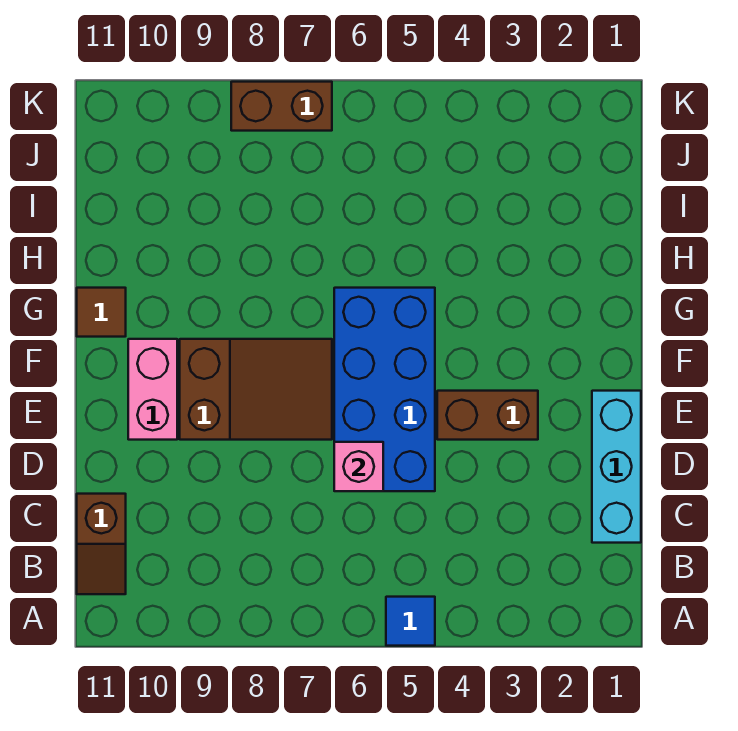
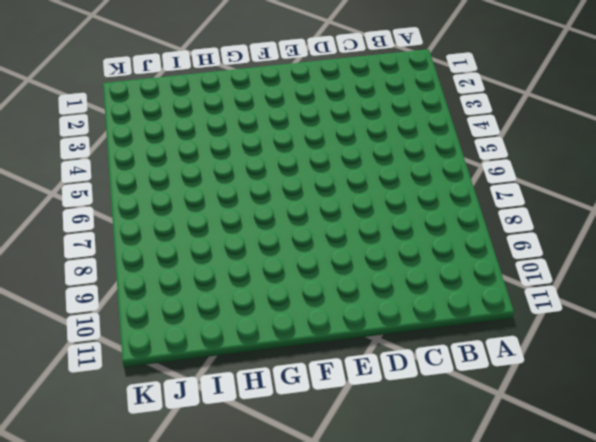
none -> blue 1x1 tile [386,597,435,646]
none -> brown 1x2 slope [77,494,126,594]

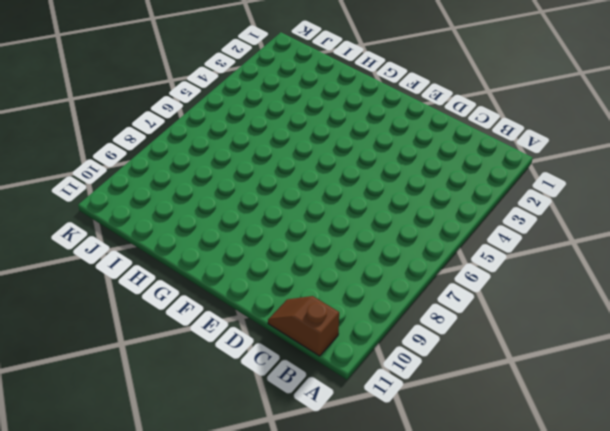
brown 1x2 slope [268,296,339,356] -> brown 1x2 slope turned to [77,494,126,594]
none -> blue 1x1 tile [386,597,435,646]
none -> cyan 1x3 brick [592,391,641,543]

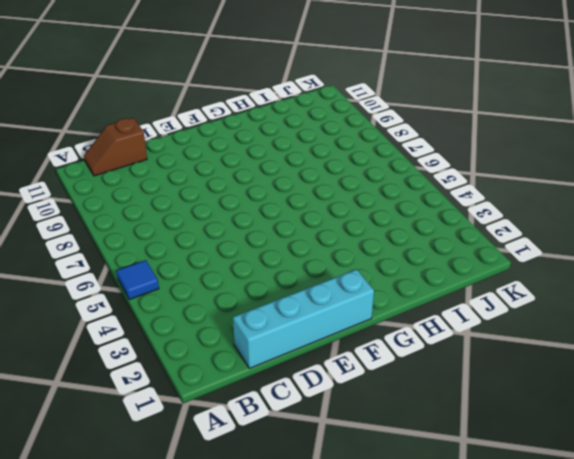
cyan 1x4 brick [233,269,374,369] -> cyan 1x3 brick [592,391,641,543]
none -> blue 2x4 brick [334,288,435,491]
none -> brown 1x2 brick [437,391,538,440]

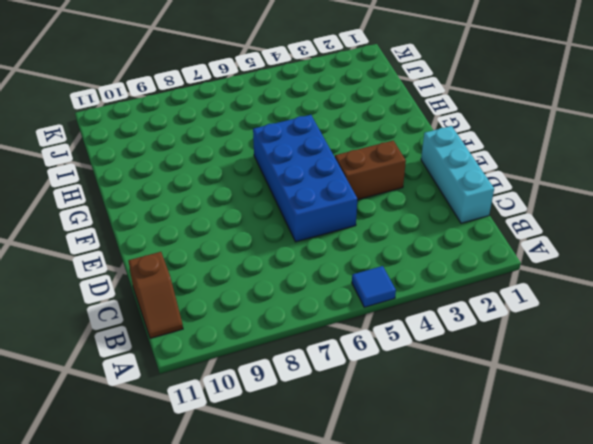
none -> brown 2x3 slope [180,339,332,440]
none -> pink 1x2 brick [128,339,177,440]

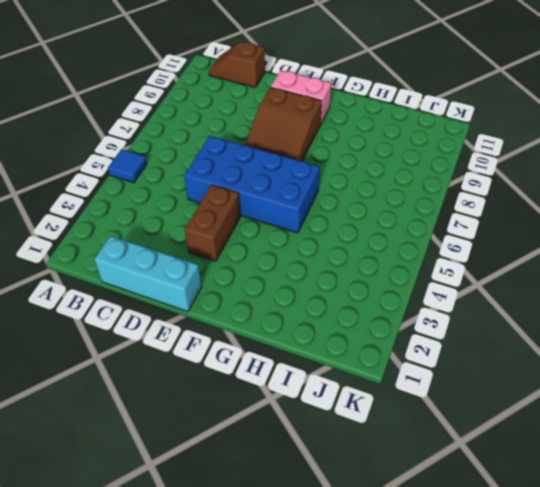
none -> brown 1x1 tile [77,288,126,337]
none -> brown 1x2 brick [231,82,332,131]

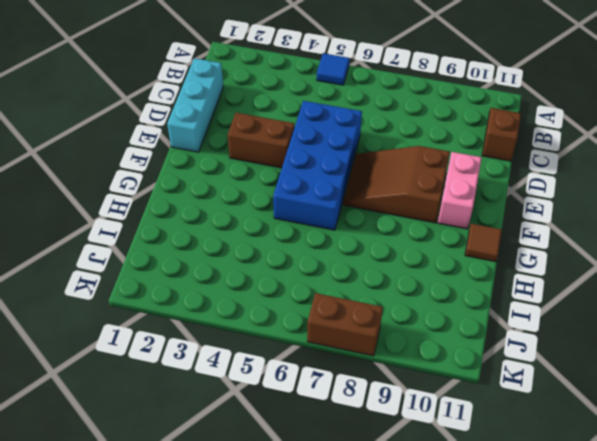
none -> pink 1x1 brick [334,442,383,491]

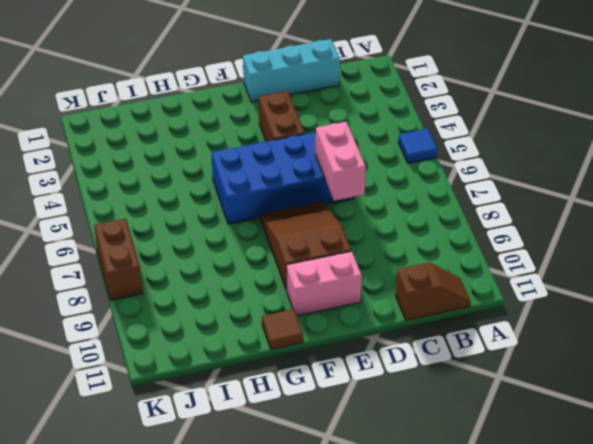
pink 1x2 brick [316,122,366,201] -> pink 1x1 brick [334,442,383,491]

